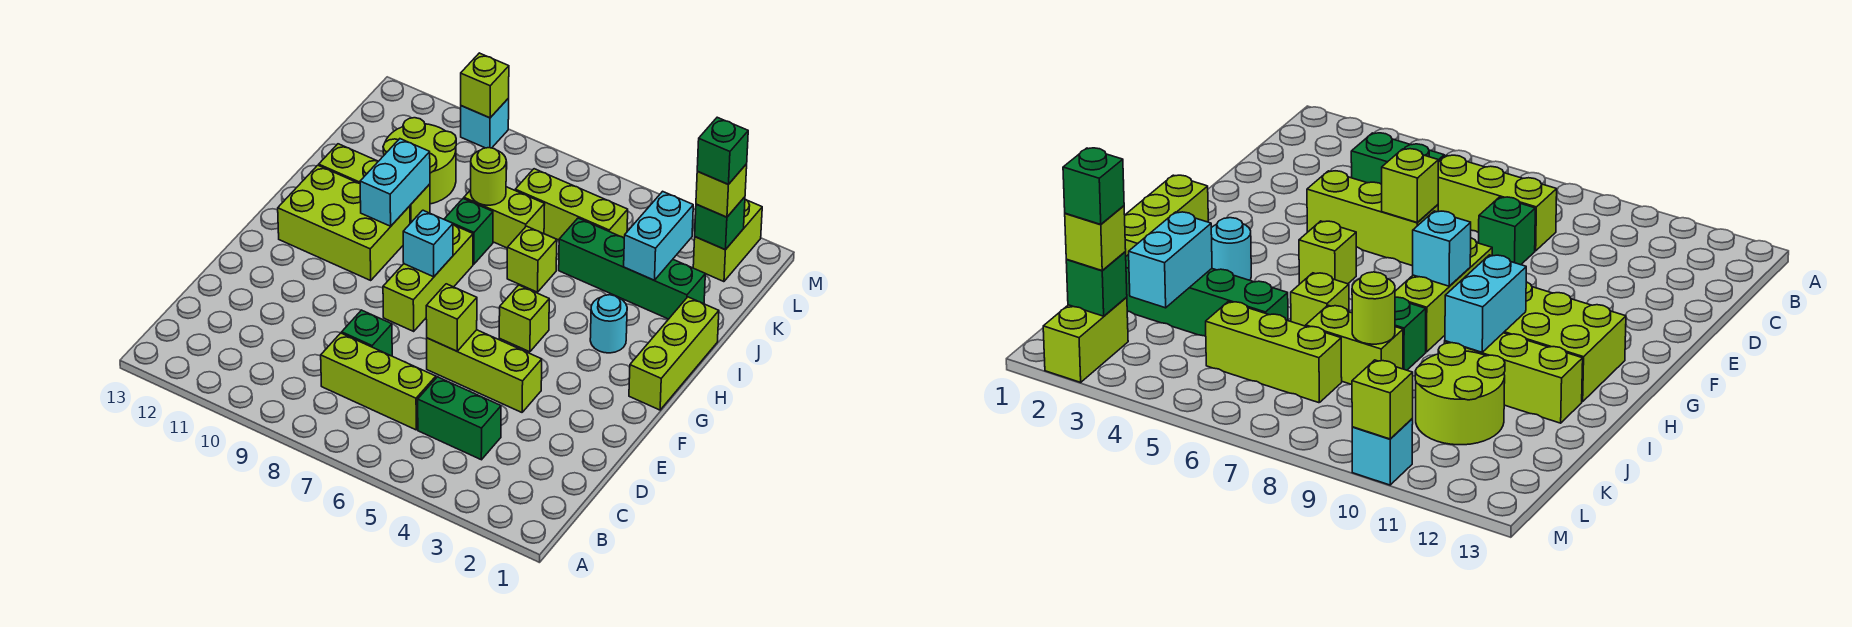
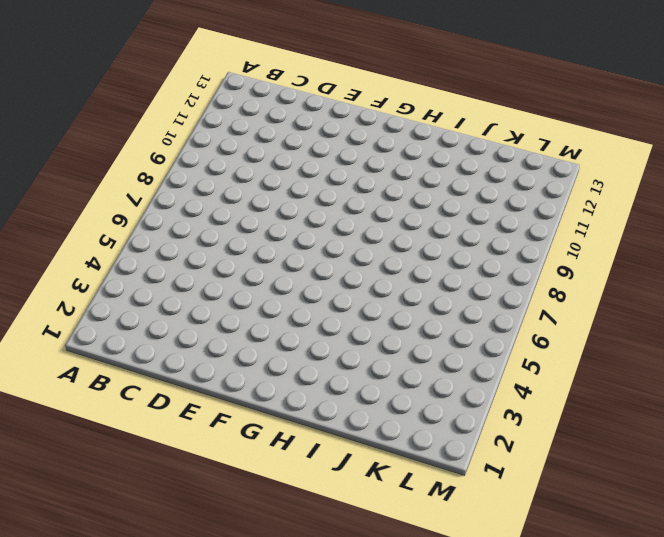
none -> green 1x2 brick [418,377,501,460]
none -> lime 1x3 brick [321,333,436,430]
none -> green 1x1 brick [342,310,392,356]

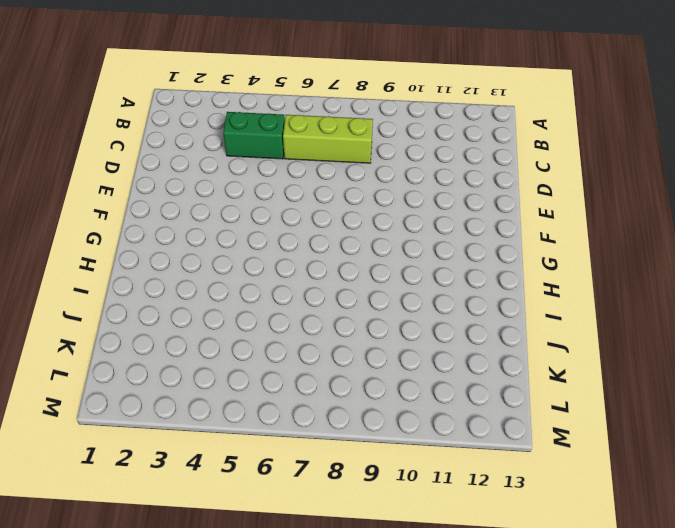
none -> green 1x1 brick [342,310,392,356]
none -> lime 1x3 brick [427,330,542,412]
none -> lime 1x3 brick [383,225,473,331]

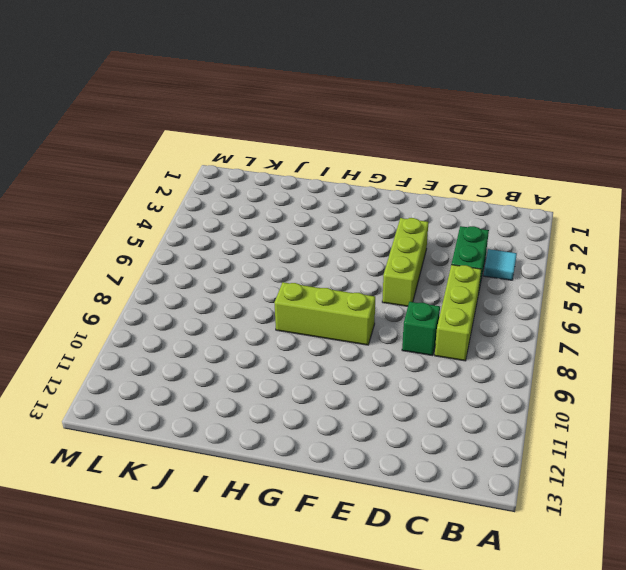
cyan 1x1 tile [484,249,517,280] -> none
none -> lime 1x3 brick [629,297,719,410]
none -> lime 1x1 brick [499,285,549,352]
none -> lime 2x3 brick [278,165,410,280]

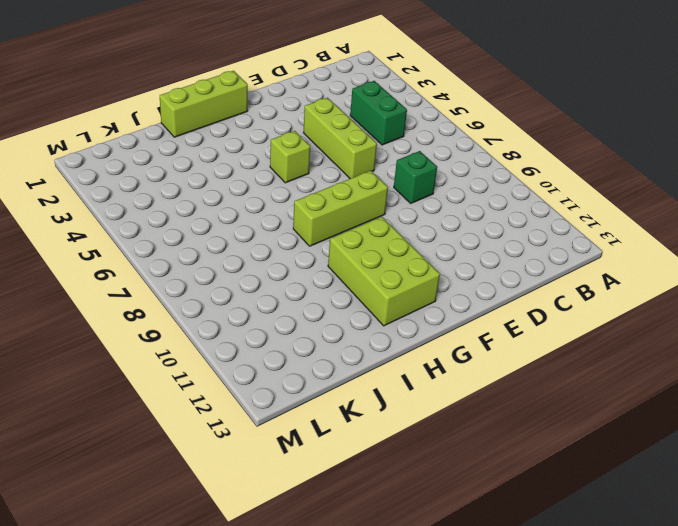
none -> lime 1x3 brick [321,333,436,430]
none -> cyan 1x1 round brick [590,295,627,353]
none -> lime 1x1 brick [507,226,557,292]

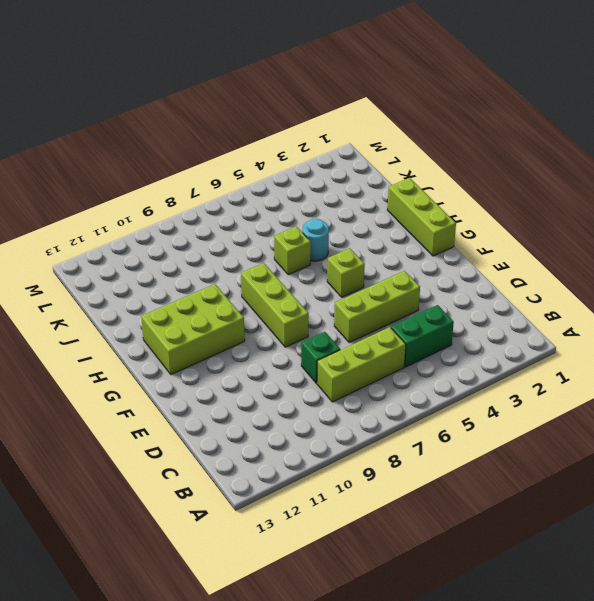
cyan 1x1 round brick [303,219,329,261] -> cyan 1x1 round brick moved to [590,295,627,353]
none -> green 1x1 brick [444,199,493,264]
none -> lime 1x3 brick [319,144,430,223]
none -> green 1x4 brick [559,218,705,319]

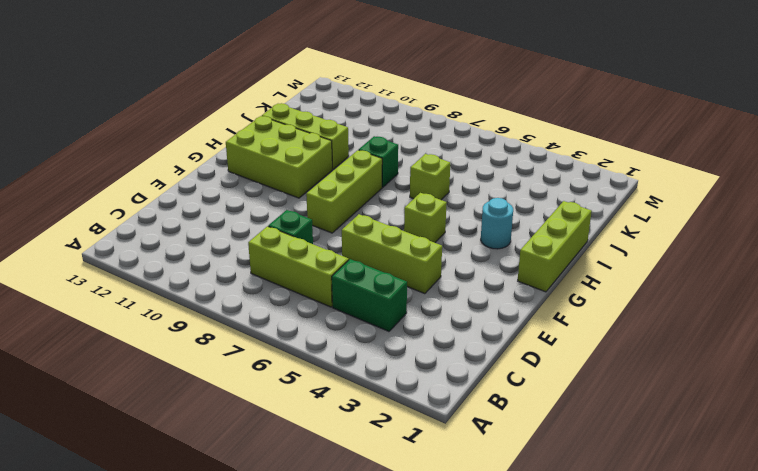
none -> green 1x4 brick [559,218,705,319]
none -> lime 1x2 brick [464,187,545,248]
none -> lime 2x2 round brick [383,118,456,204]

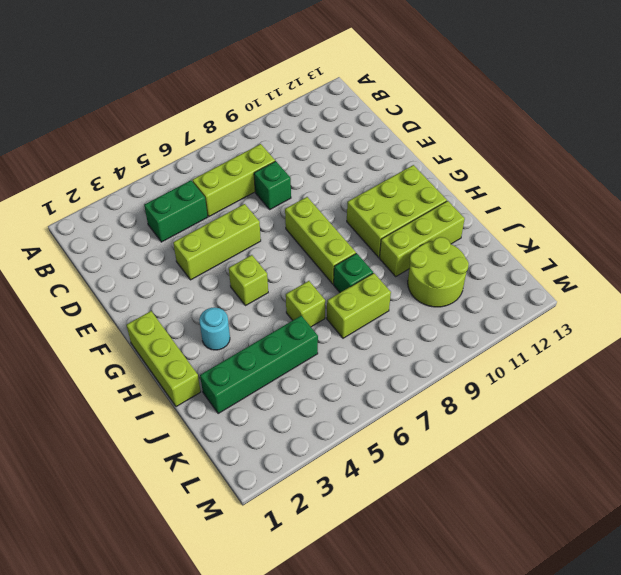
none -> lime 1x3 brick [515,169,628,240]
none -> lime 1x2 brick [693,199,762,282]
none -> cyan 1x1 brick [461,98,509,148]

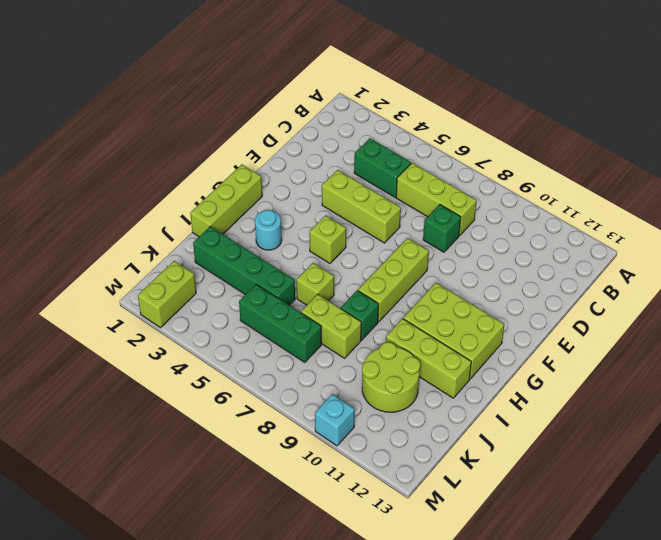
green 1x3 brick [239,284,322,362] -> lime 1x3 brick [515,169,628,240]
none -> lime 1x1 brick [426,284,477,351]
none -> cyan 1x1 brick [403,210,453,277]
none -> cyan 1x2 brick [360,139,430,226]

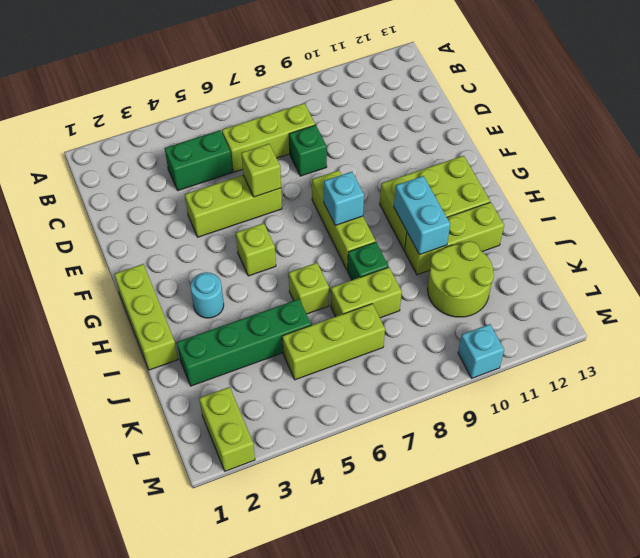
none -> cyan 1x2 brick [624,191,693,280]
none -> lime 1x1 round brick [471,148,506,205]
none -> green 1x1 brick [695,197,745,250]

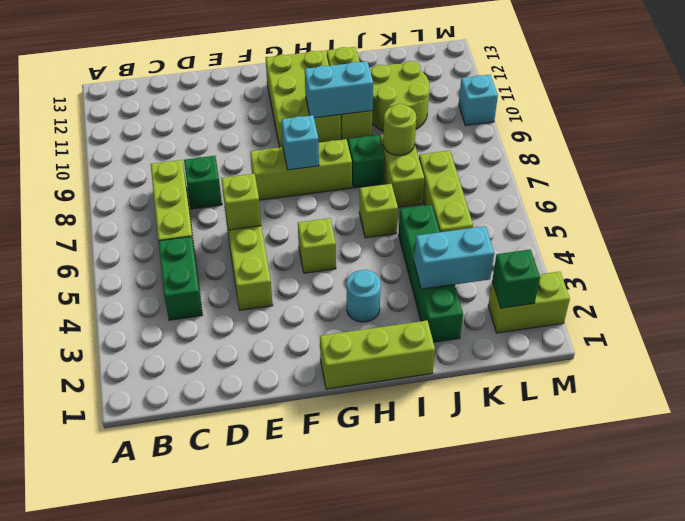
none -> lime 1x1 brick [461,53,509,118]
none -> lime 1x1 brick [696,164,747,217]
none -> green 1x1 brick [697,117,748,184]

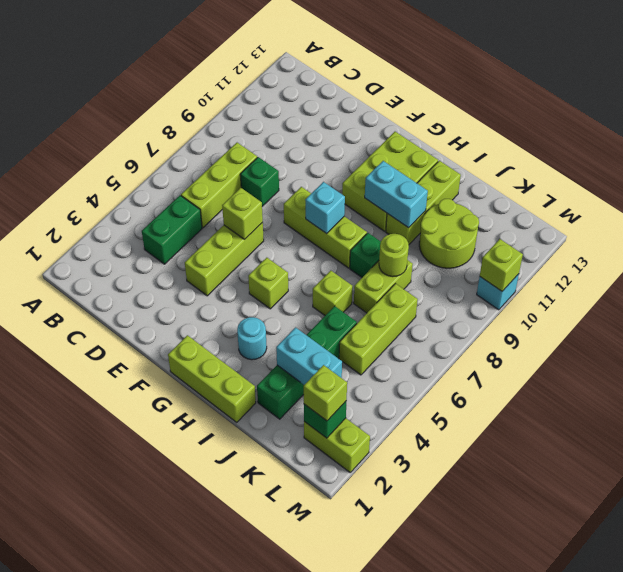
none -> green 1x1 brick [697,117,748,184]

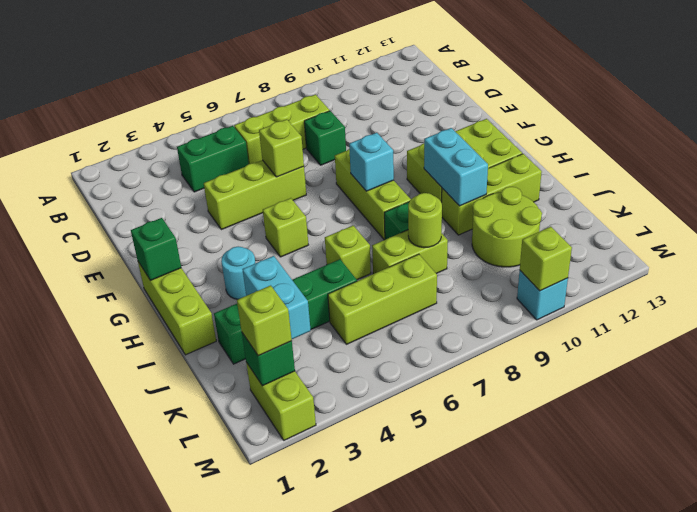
green 1x1 brick [131,218,181,281] -> green 1x1 brick moved to [697,117,748,184]

